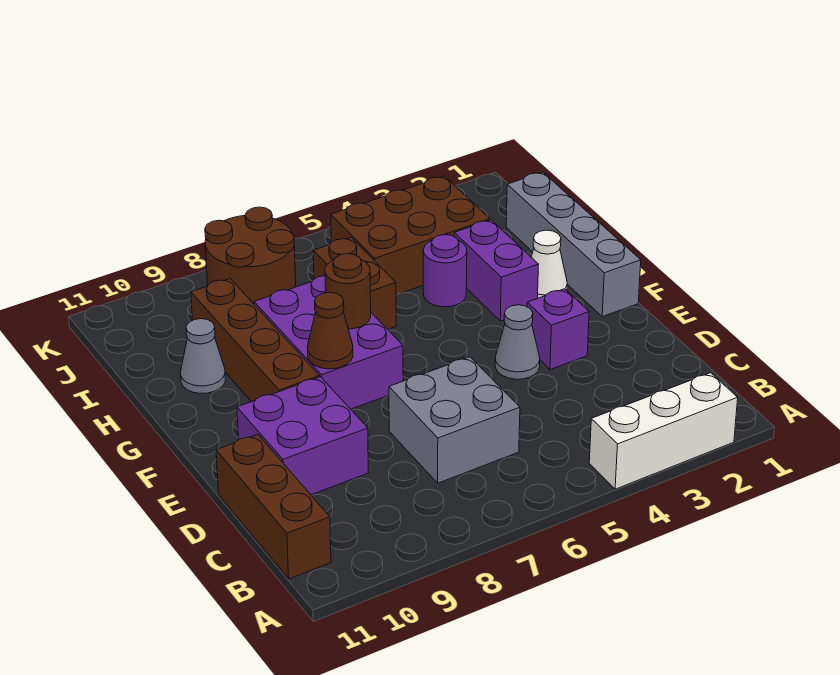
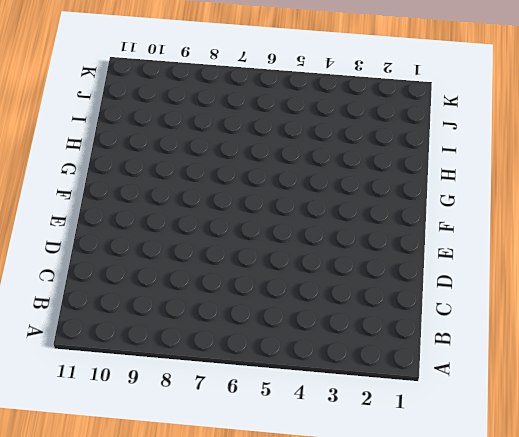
none -> white 1x3 brick [589,373,738,489]
none -> brown 1x3 brick [216,435,331,579]
none -> grey 2x2 brick [389,357,520,483]

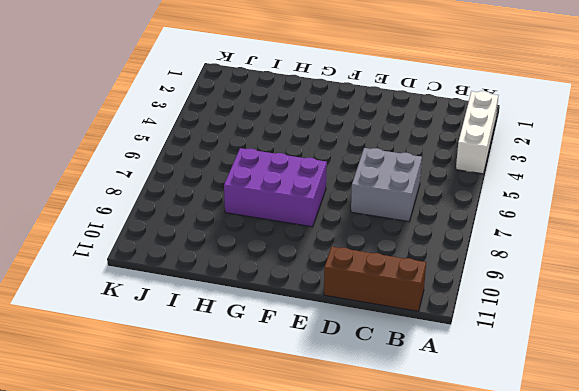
none -> purple 2x2 brick [237,377,368,495]
none -> purple 1x1 brick [527,289,589,370]
none -> grey 1x1 cone [495,305,540,379]

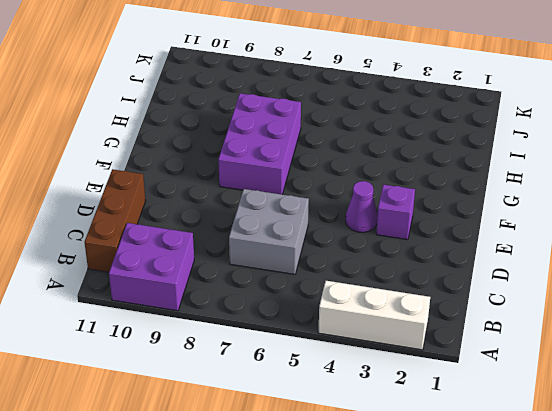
purple 2x2 brick [109,223,194,311] -> purple 2x2 brick moved to [237,377,368,495]
purple 1x1 cone [346,181,378,232] -> grey 1x1 cone [495,305,540,379]
none -> grey 1x4 brick [506,172,641,317]
none -> brown 1x4 brick [191,279,320,402]
none -> white 1x1 cone [531,230,567,298]

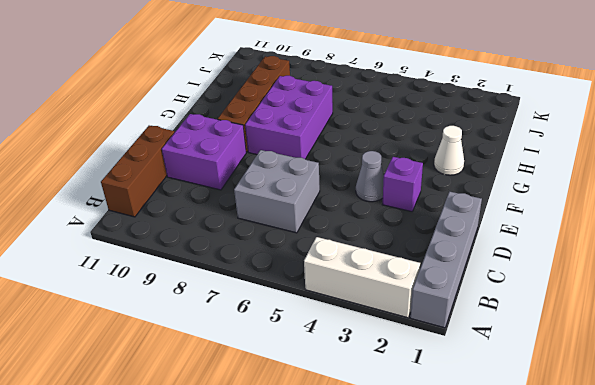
grey 1x4 brick [410,192,482,328] -> grey 1x4 brick moved to [506,172,641,317]
none -> purple 1x2 brick [454,220,539,321]
none -> purple 1x1 round brick [423,234,467,307]
none -> brown 1x2 brick [313,238,396,329]

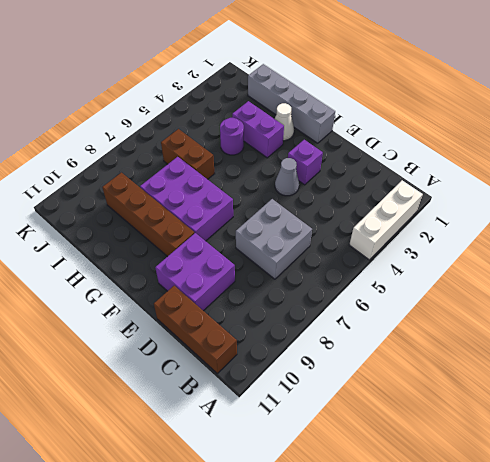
none -> grey 1x1 cone [181,319,225,393]
none -> brown 2x3 brick [331,176,490,295]
none -> brown 2x2 round brick [205,207,296,304]

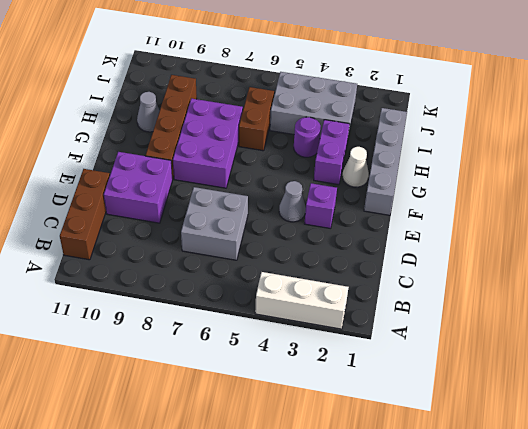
grey 2x3 brick [270,72,357,137] -> brown 2x3 brick [331,176,490,295]
none -> brown 2x2 round brick [205,207,296,304]
none -> brown 1x1 cone [307,292,353,369]
none -> brown 1x1 round brick [325,254,371,329]

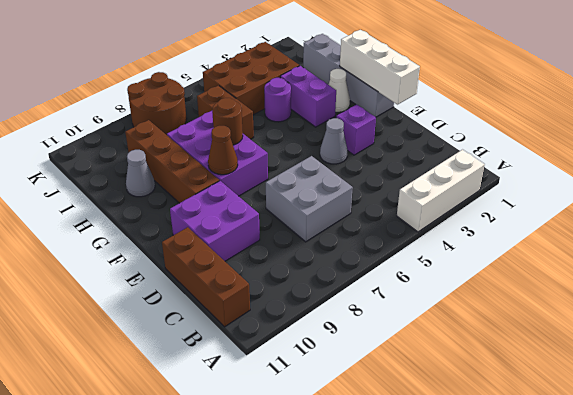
white 1x3 brick [340,30,420,104] -> none

